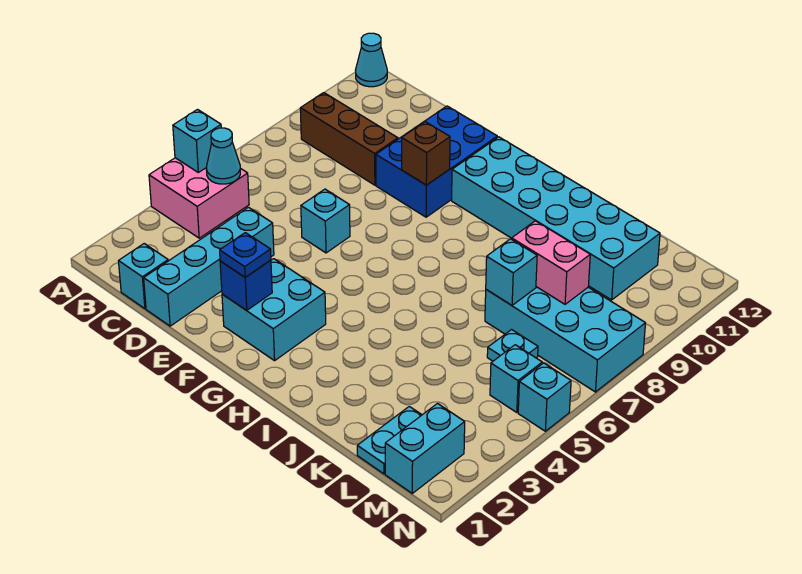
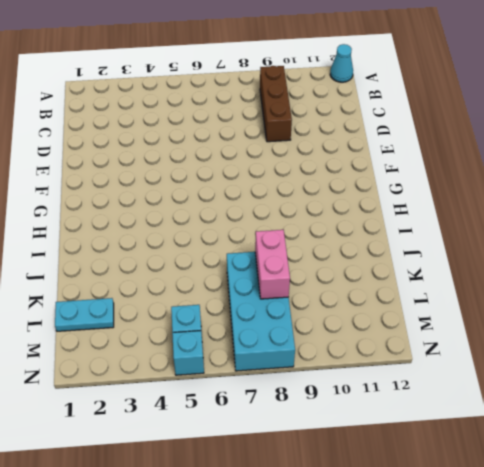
none -> pink 2x2 brick [149,158,249,238]
none -> cyan 1x1 brick [119,244,168,309]
none -> cyan 1x4 brick [144,207,274,326]

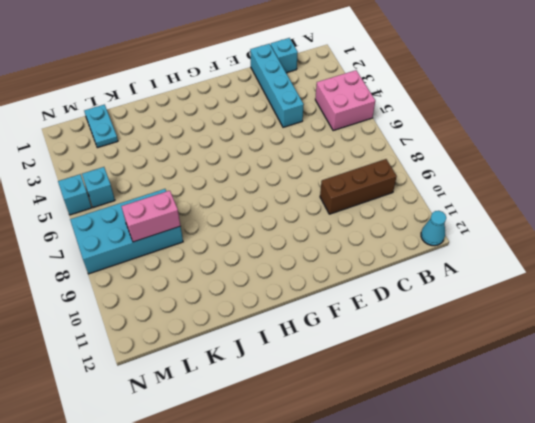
none -> cyan 1x1 brick [301,189,350,253]
none -> blue 2x3 brick [376,106,497,217]
none -> cyan 2x2 brick [222,259,326,361]

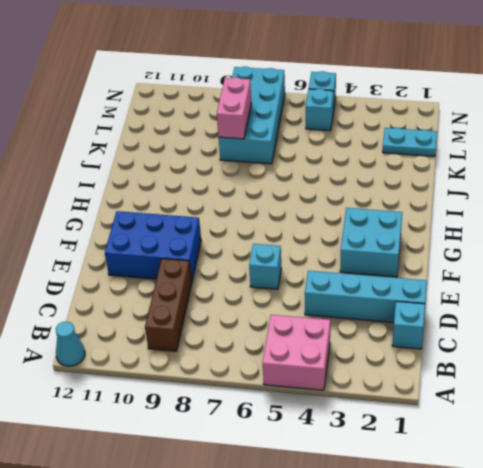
none -> cyan 2x6 brick [452,137,660,300]
none -> cyan 1x1 plate [487,330,538,361]
none -> cyan 1x2 brick [385,404,465,493]

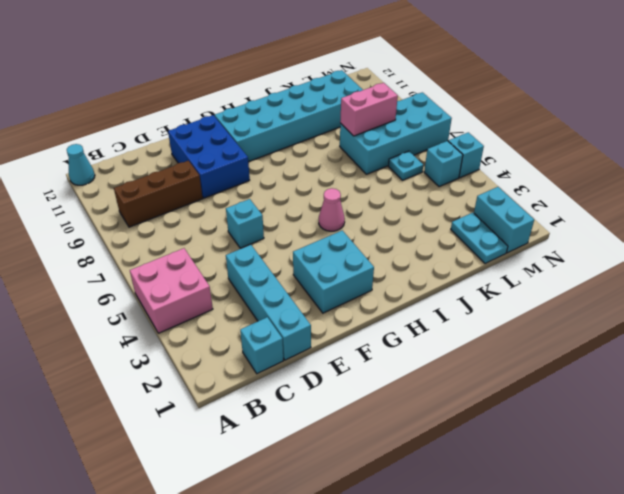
pink 1x1 cone [319,188,345,231] -> none
none -> cyan 1x1 brick [173,110,221,172]
none -> cyan 1x1 cone [206,128,240,184]
none -> blue 1x1 brick [220,260,272,310]

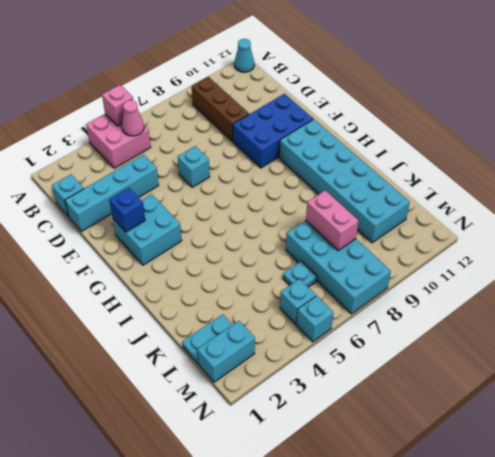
pink 1x1 brick [102,85,133,126] -> cyan 1x1 brick [173,110,221,172]
pink 1x1 cone [122,100,144,136] -> cyan 1x1 cone [206,128,240,184]
none -> brown 1x1 brick [402,122,450,185]
none -> cyan 1x1 brick [486,239,537,305]
none -> blue 1x1 plate [220,233,271,277]

